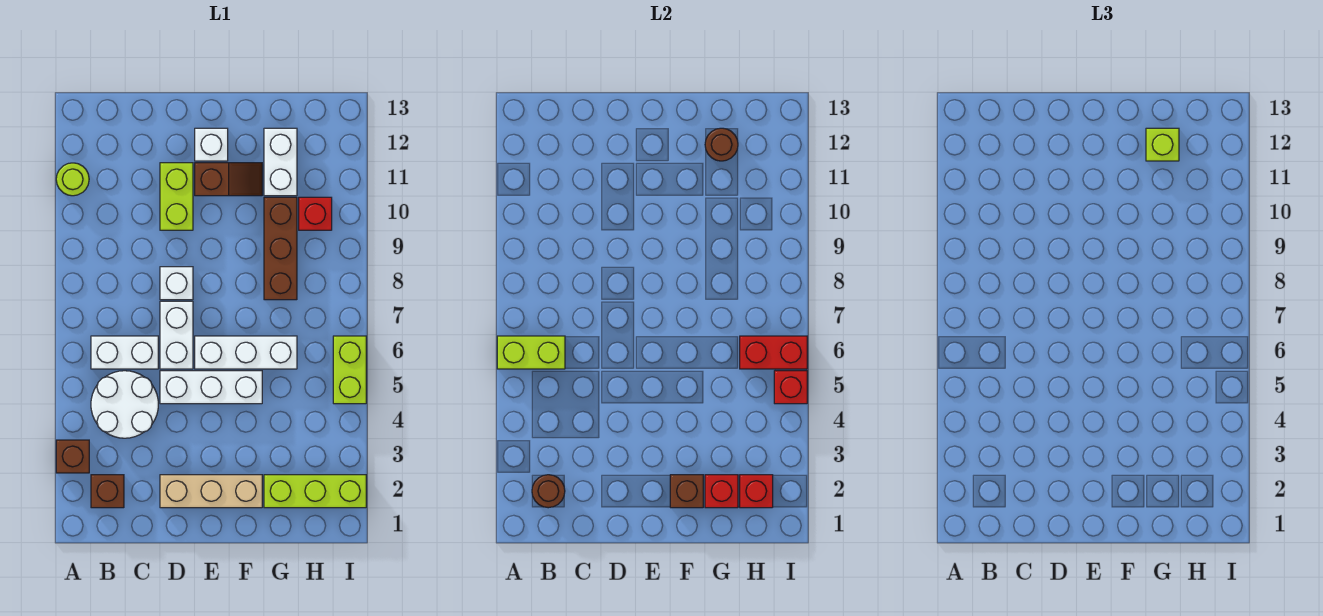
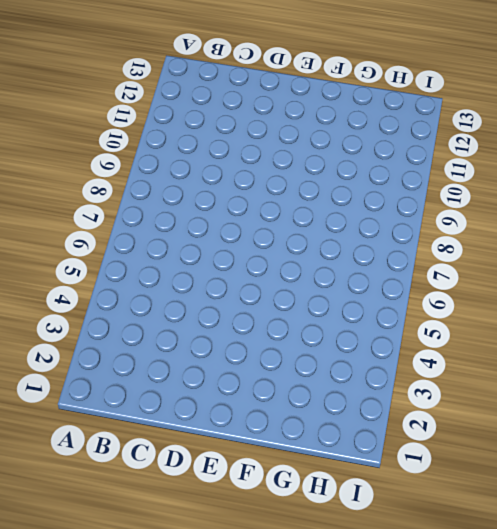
none -> brown 1x1 brick [56,440,89,473]
none -> lime 1x1 round brick [56,163,89,196]
none -> brown 1x1 brick [91,475,124,508]

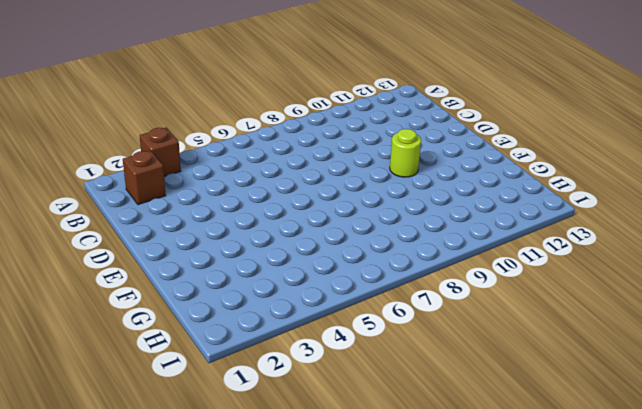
lime 1x1 round brick [390,129,421,177] -> lime 1x1 round brick moved to [56,163,89,196]
none -> white 2x2 round brick [91,371,158,438]
none -> white 1x2 brick [91,336,158,369]
none -> tan 1x3 brick [160,475,262,508]

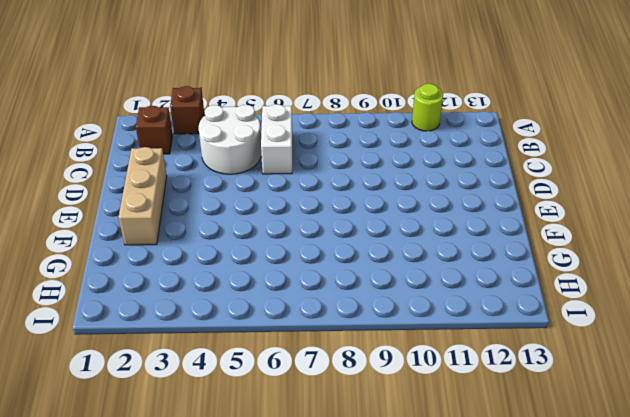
none -> white 1x3 brick [160,371,262,404]
none -> white 1x2 brick [160,301,193,369]
none -> white 1x1 brick [160,267,193,300]

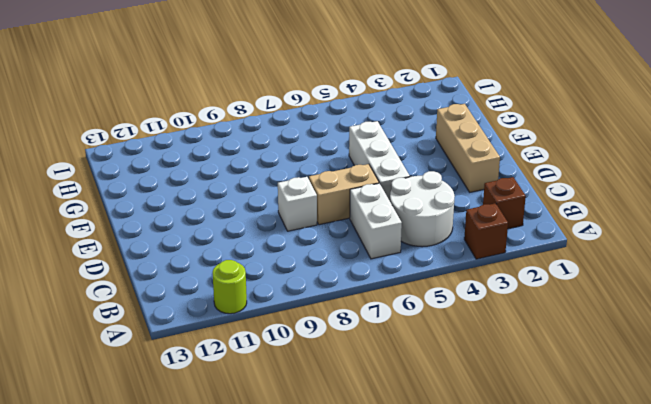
tan 1x2 brick [309,164,379,225] -> white 1x2 brick [160,301,193,369]
none -> lime 1x2 brick [160,163,193,230]
none -> white 1x3 brick [195,336,297,369]
none -> brown 1x2 slope [195,163,262,196]

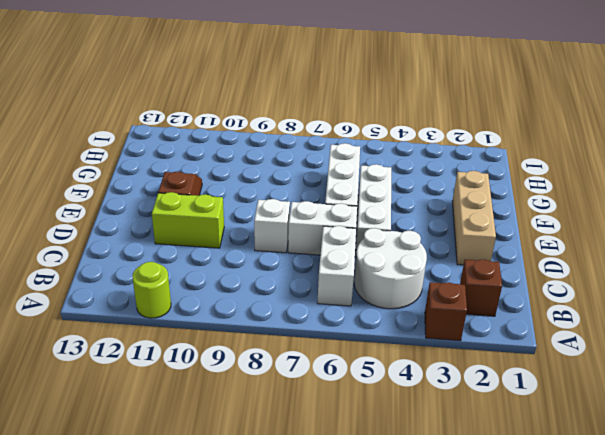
none -> white 1x1 brick [195,128,228,161]
none -> lime 1x3 brick [264,475,366,508]
none -> brown 1x3 brick [264,197,297,300]

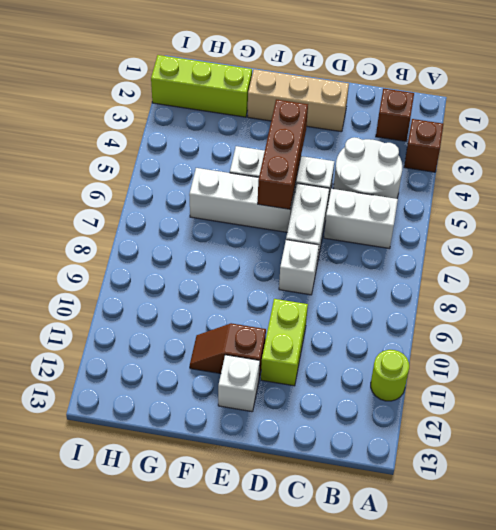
brown 1x3 brick [258,99,308,209] -> brown 1x3 brick moved to [264,197,297,300]
none -> white 1x2 brick [264,128,297,196]
none -> red 1x1 brick [299,197,332,230]
none -> lime 1x2 brick [333,336,366,404]

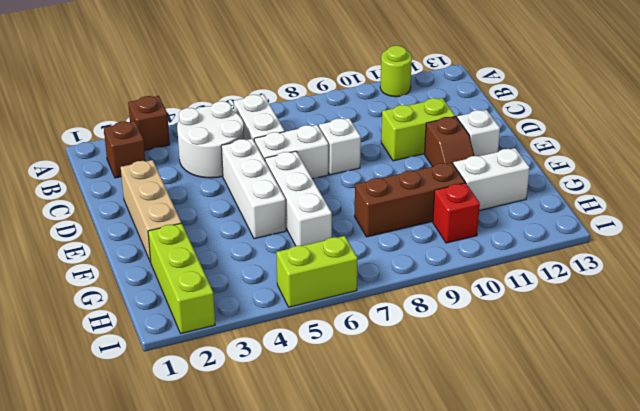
none -> lime 1x2 brick [497,336,565,369]
none -> brown 1x1 round brick [532,475,565,508]
none -> brown 1x1 brick [670,475,703,508]

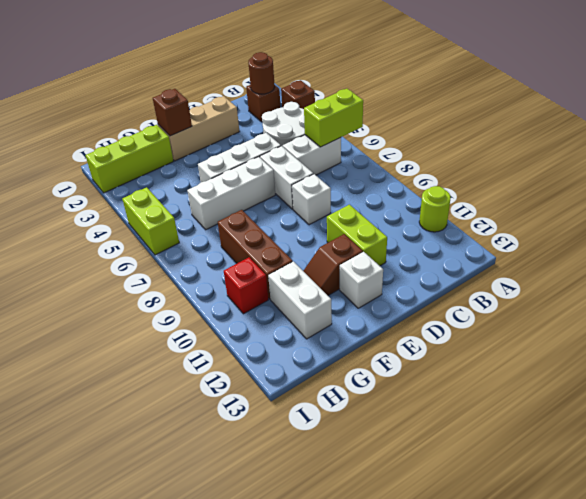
none -> red 1x1 brick [705,475,738,508]
none -> brown 1x1 round brick [705,128,738,161]
none -> red 1x1 brick [740,475,773,508]

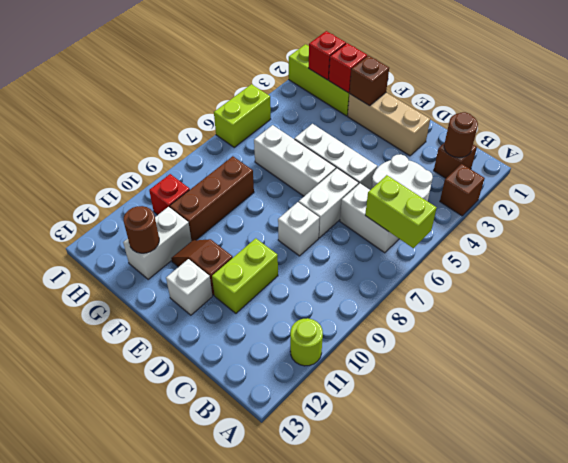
none -> red 1x2 brick [740,336,807,369]
none -> red 1x1 brick [774,371,807,404]
none -> lime 1x1 brick [1146,128,1179,161]

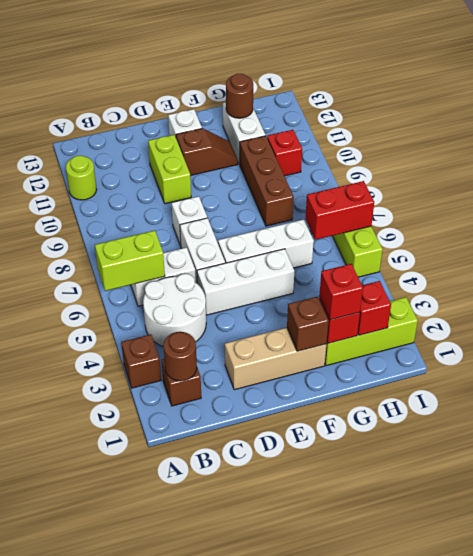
red 1x1 brick [319,264,363,320] -> red 1x1 brick moved to [774,371,807,404]
none -> lime 1x1 brick [1146,128,1179,161]

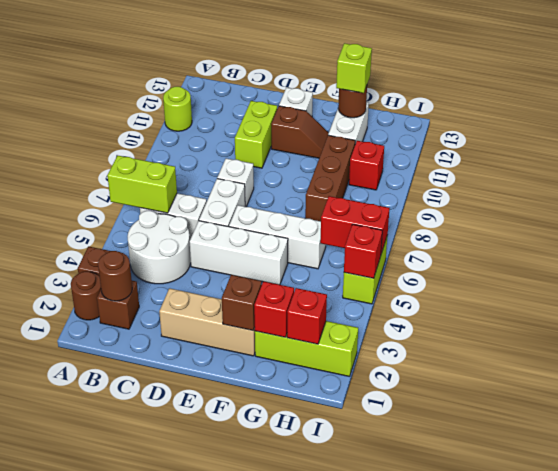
brown 1x1 round brick [71,272,101,320] -> none

